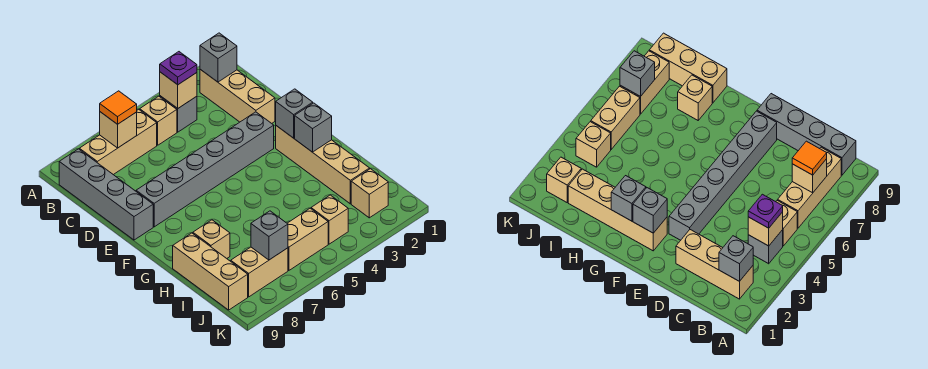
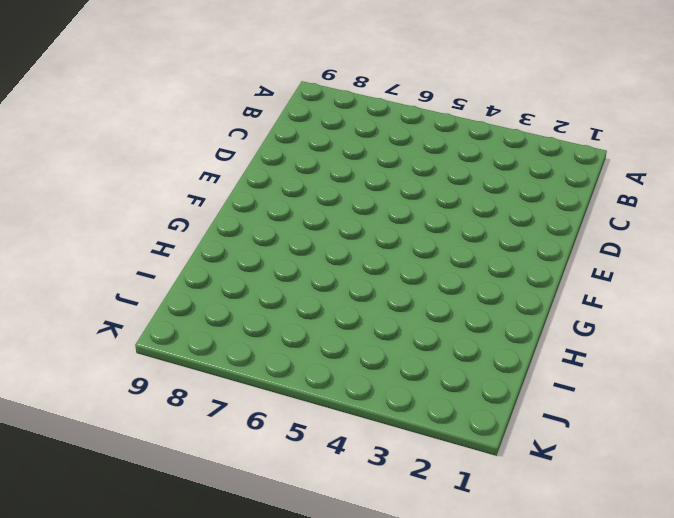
none -> tan 1x3 brick [200,69,275,123]
none -> grey 1x1 brick [160,96,197,132]
none -> tan 1x1 brick [140,96,177,145]

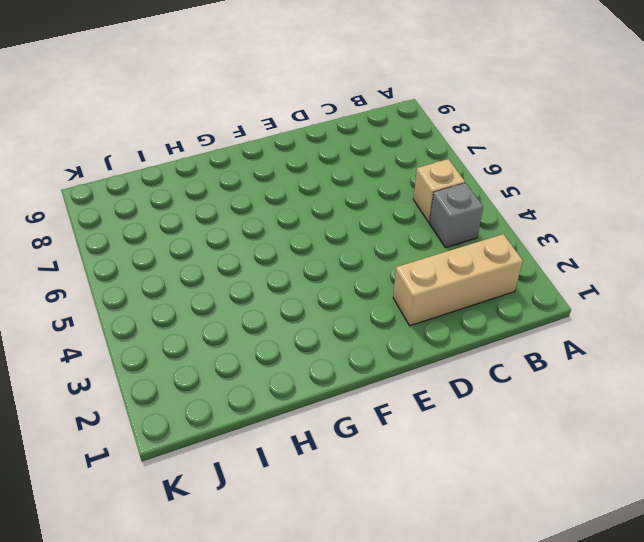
none -> tan 1x3 brick [79,109,157,175]
none -> grey 1x4 brick [59,149,153,240]
none -> grey 1x6 brick [136,112,274,227]

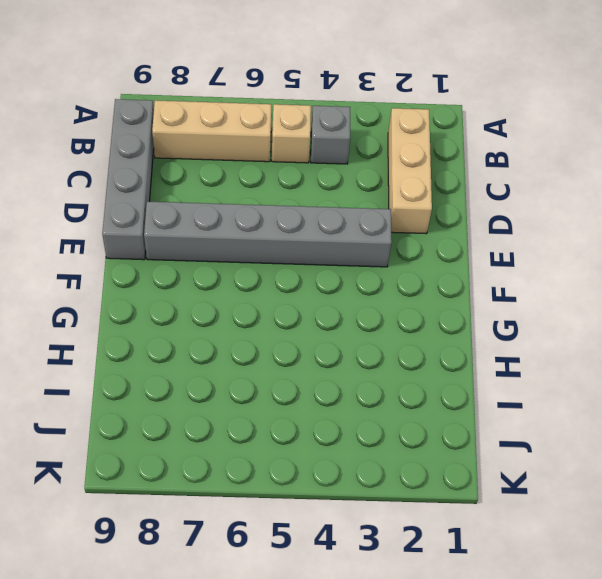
none -> tan 1x4 brick [276,126,370,204]
none -> tan 1x1 brick [193,220,230,258]
none -> tan 1x3 brick [173,233,248,310]

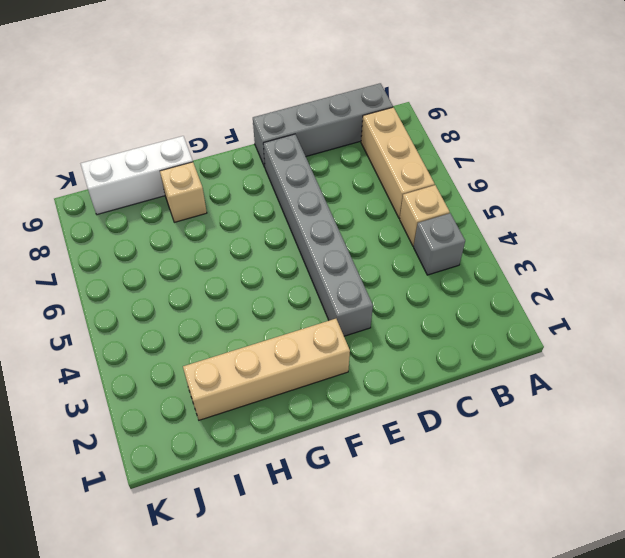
white 1x3 brick [81,136,193,215] -> tan 1x3 brick [173,233,248,310]
none -> tan 1x3 brick [200,69,275,123]
none -> tan 1x1 brick [351,169,388,218]
none -> tan 1x1 brick [311,195,348,244]

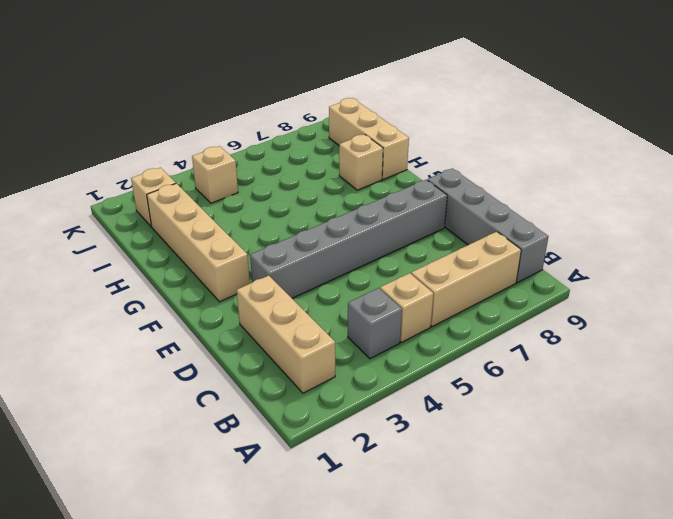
none -> tan 1x2 brick [287,208,328,270]
none -> tan 1x2 brick [231,247,288,297]
none -> grey 1x1 brick [200,33,237,82]

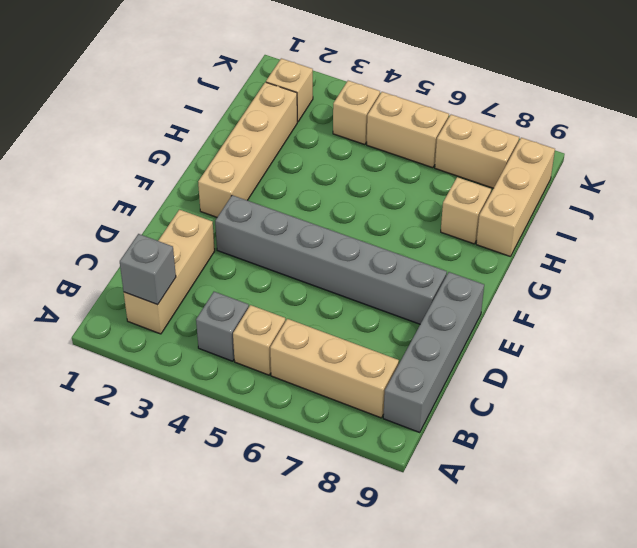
none -> tan 1x1 brick [160,72,197,108]
none -> tan 1x1 brick [100,112,137,148]
none -> grey 1x1 brick [276,89,313,138]

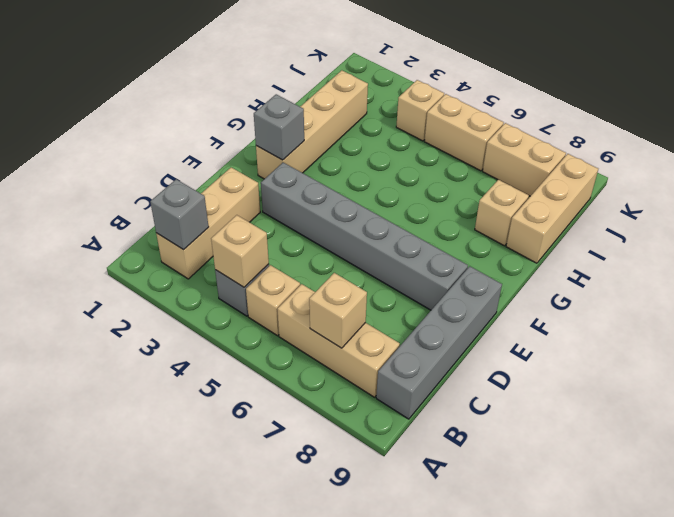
none -> tan 1x1 brick [351,169,388,218]
none -> grey 1x1 brick [295,103,332,152]
none -> grey 1x1 brick [251,211,288,260]

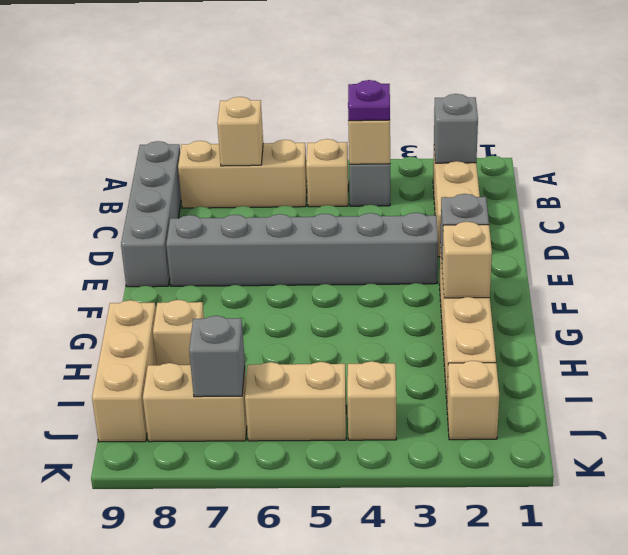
tan 1x1 brick [442,222,492,298] -> grey 1x1 brick [295,103,332,152]
none -> orange 1x1 tile [100,91,137,124]

